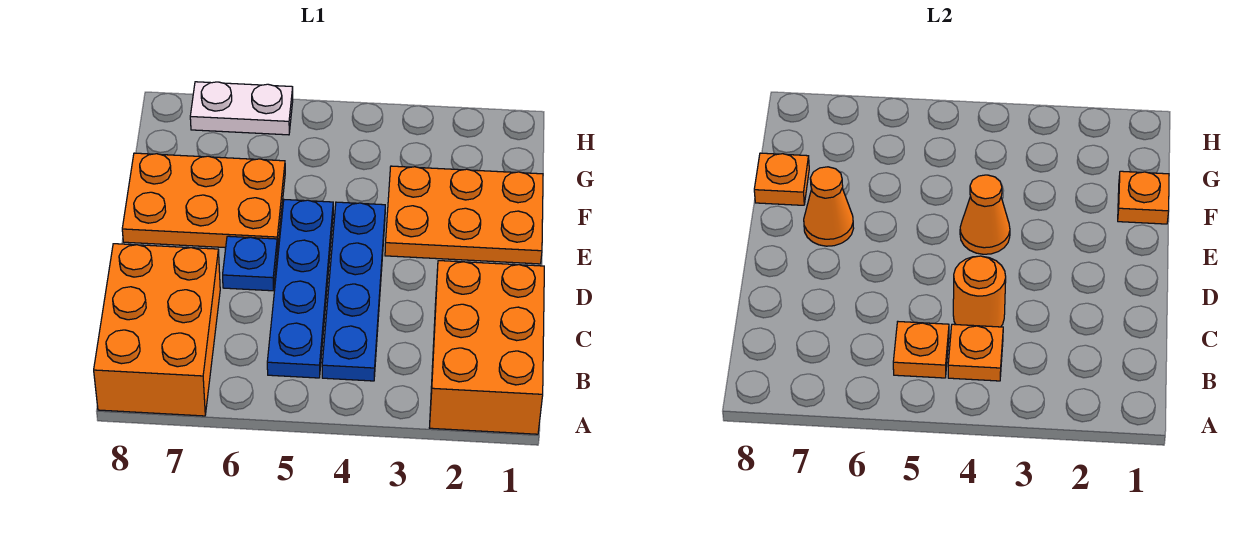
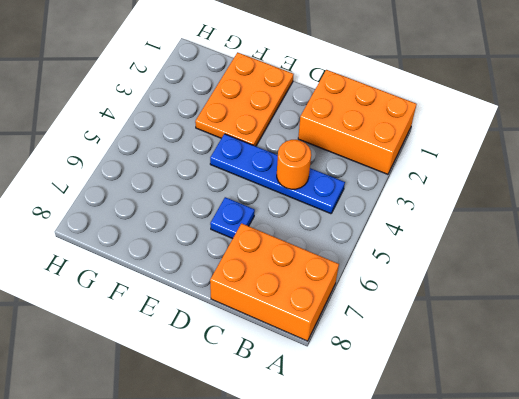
none -> blue 1x4 plate [267,200,333,378]
none -> orange 2x3 plate [122,153,285,250]
none -> white 1x2 plate [190,82,293,135]

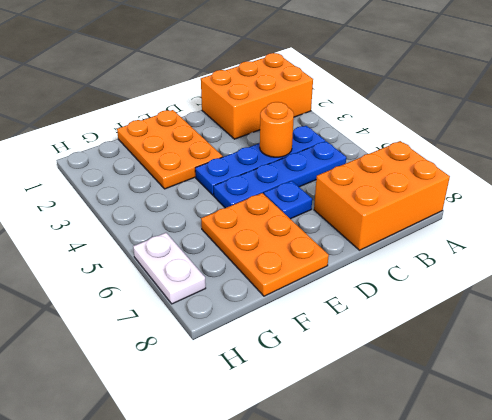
none -> orange 1x1 plate [948,324,1003,381]
none -> orange 1x1 plate [893,322,949,378]
none -> orange 1x1 cone [960,175,1010,254]

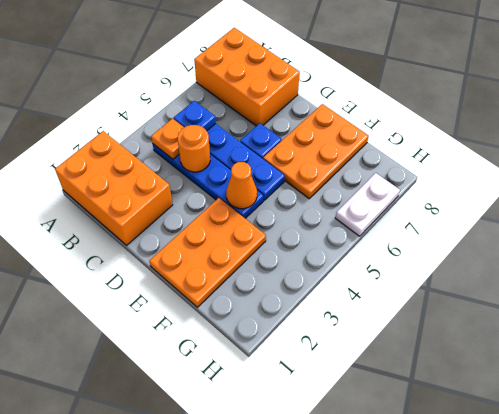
blue 1x1 plate [174,101,216,131] -> orange 1x1 plate [893,322,949,378]
none -> orange 1x1 cone [804,167,854,246]
none -> orange 1x1 plate [1118,171,1169,224]
none -> orange 1x1 plate [754,153,809,205]

